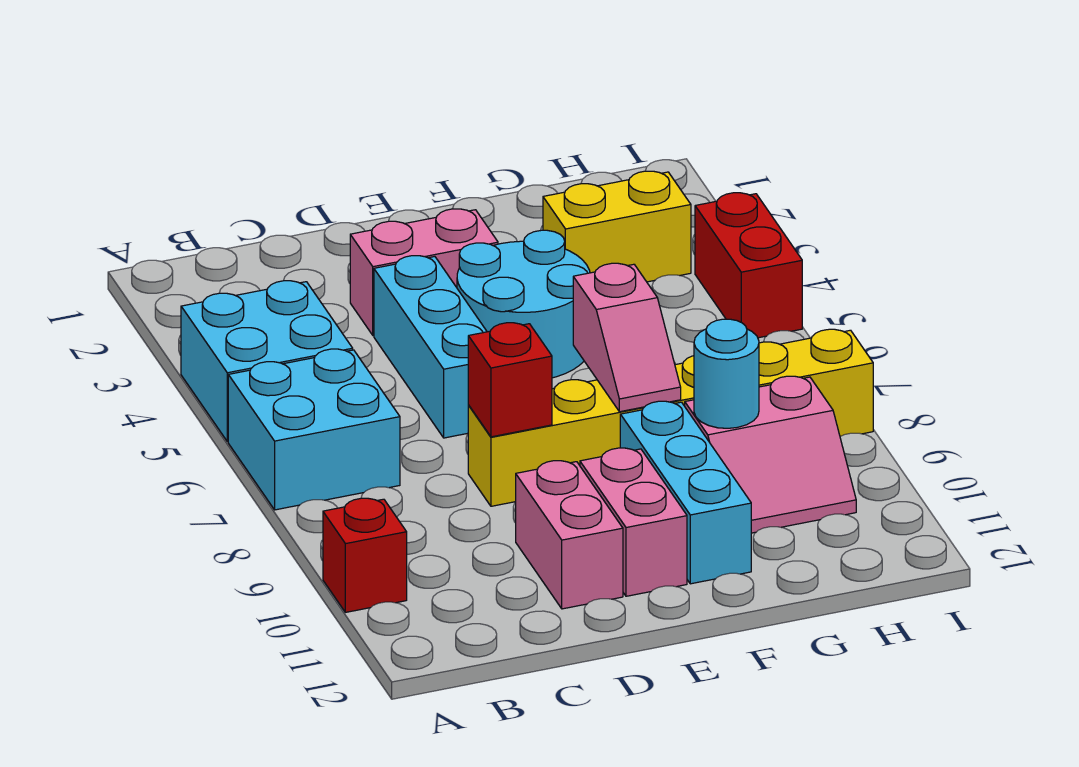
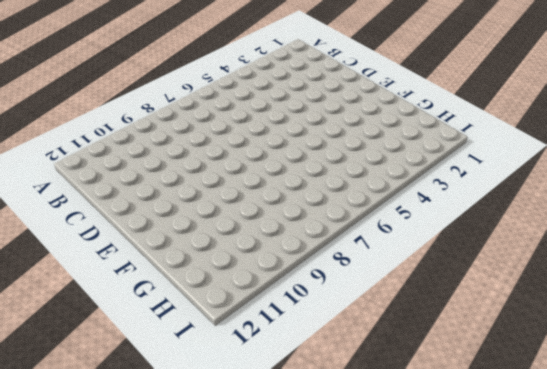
none -> cyan 2x2 brick [181,281,353,442]
none -> cyan 2x2 brick [228,349,400,510]
none -> red 1x1 brick [323,498,407,612]

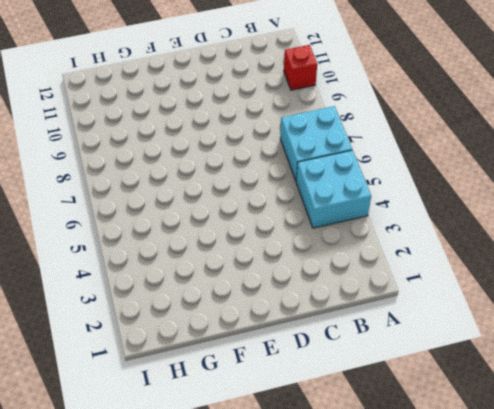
none -> pink 1x2 brick [350,209,498,335]
none -> cyan 1x3 brick [374,256,487,438]
none -> yellow 1x6 brick [468,329,873,506]

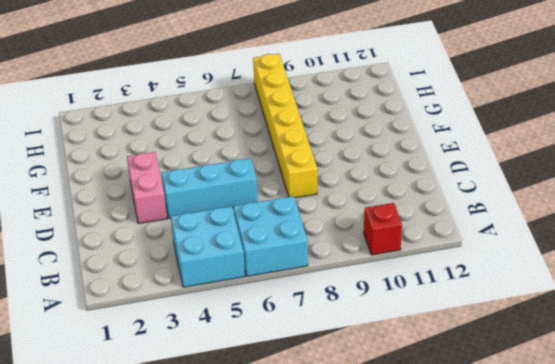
none -> pink 1x2 brick [516,461,623,609]
none -> cyan 2x2 round brick [457,230,590,378]
none -> pink 1x2 brick [580,448,687,596]

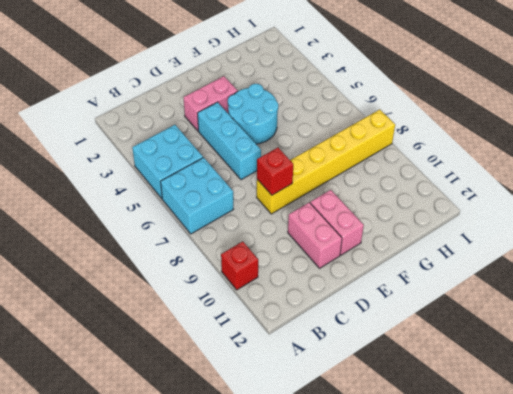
none -> cyan 1x3 brick [620,401,751,584]
none -> yellow 1x2 brick [543,171,691,282]
none -> pink 2x2 slope [685,376,856,533]

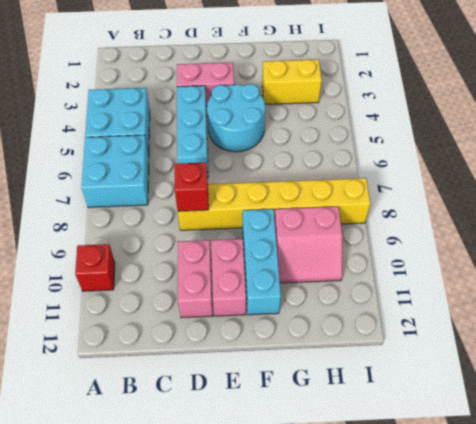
none -> red 1x2 brick [695,193,802,338]
none -> pink 1x2 slope [573,263,681,412]
none -> cyan 1x1 round brick [694,319,759,428]

